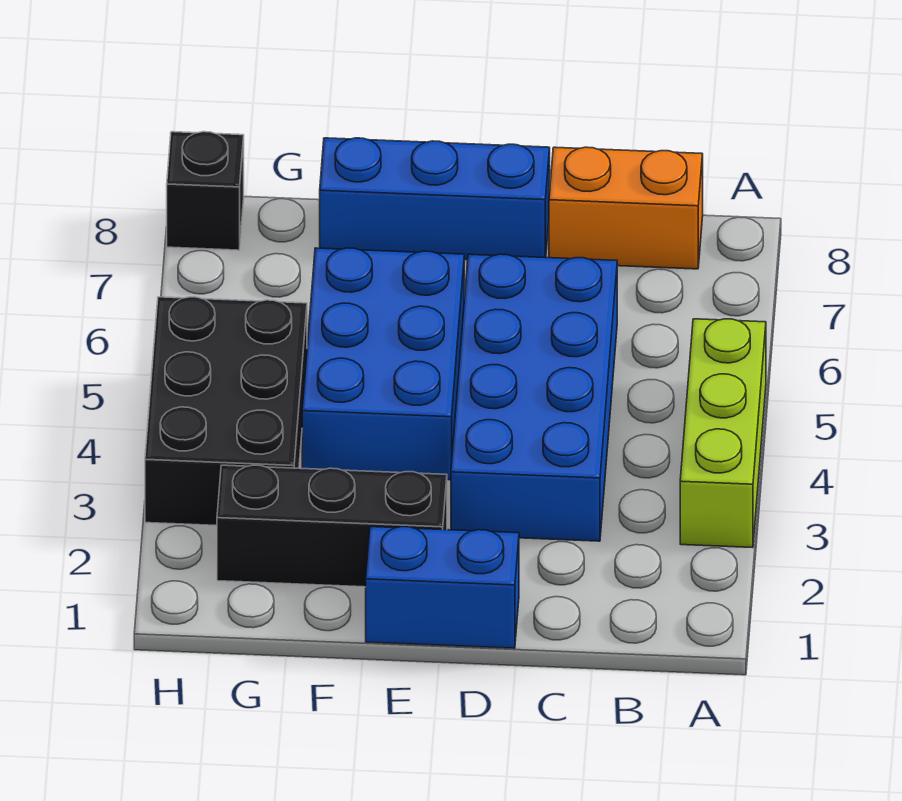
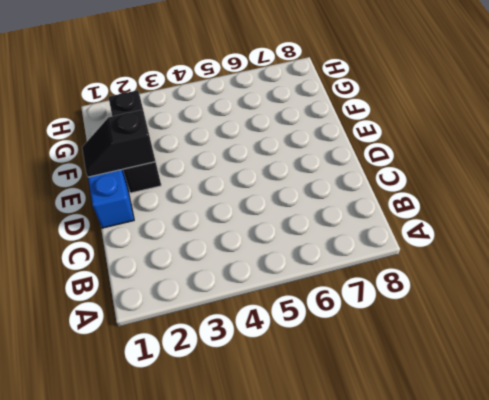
black 1x2 slope [82,110,156,177] -> none
none -> lime 1x3 brick [680,319,766,548]
none -> orange 1x2 brick [549,147,703,269]

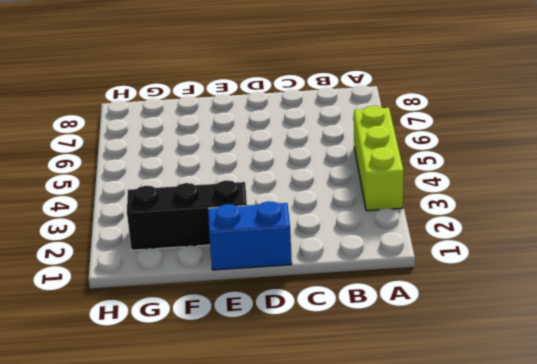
none -> orange 1x2 brick [549,147,703,269]
none -> blue 2x4 brick [451,254,617,541]

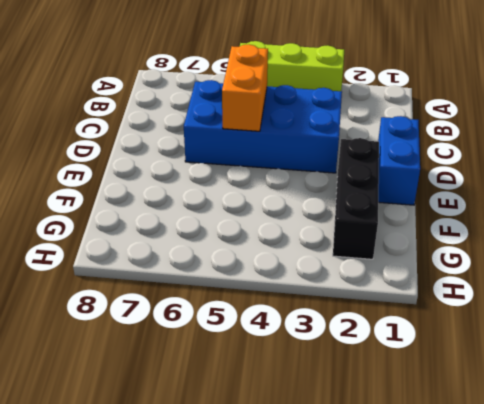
orange 1x2 brick [222,44,268,131] -> orange 1x2 brick moved to [549,147,703,269]
none -> blue 1x3 brick [320,138,550,260]
none -> blue 2x3 brick [302,248,464,480]

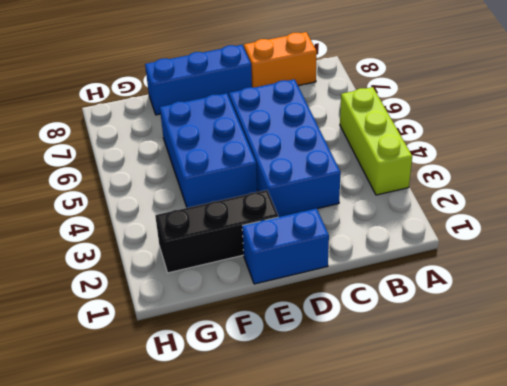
none -> black 2x3 brick [145,297,307,526]
none -> black 1x1 brick [167,132,244,250]

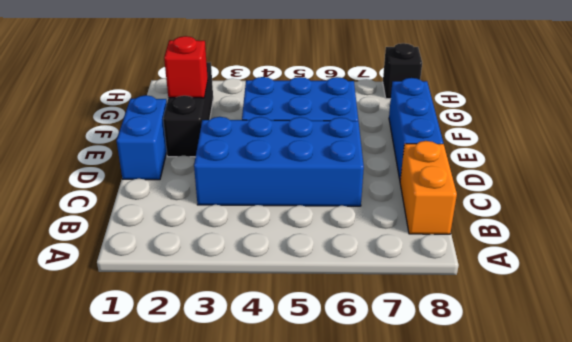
red 1x1 brick [164,36,208,98] -> none
none -> lime 1x3 brick [680,319,766,548]
none -> black 2x3 brick [145,297,307,526]

